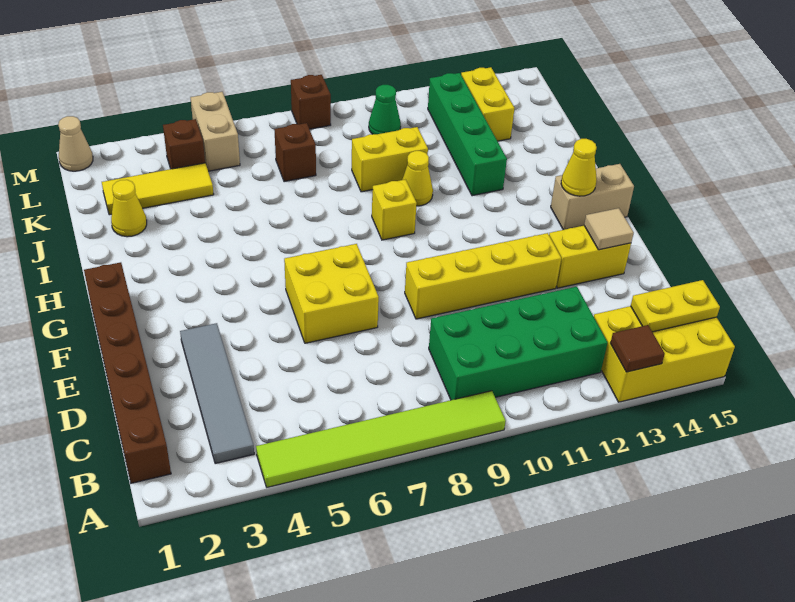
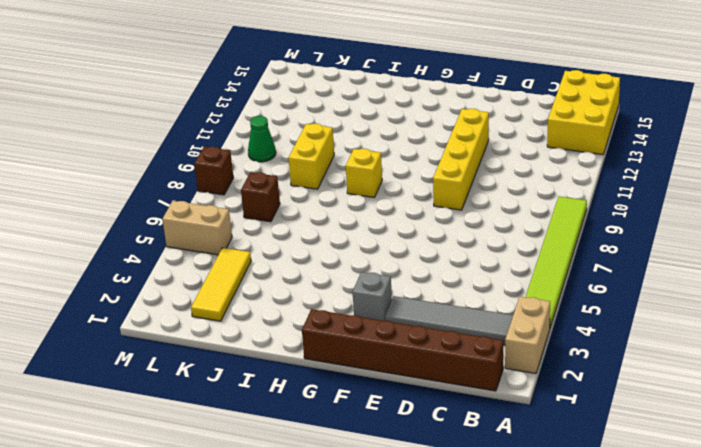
tan 1x2 brick [505,297,550,373] -> tan 1x2 brick moved to [551,164,634,230]
grey 1x1 brick [353,272,392,321] -> none
none -> green 2x4 brick [429,287,608,400]
none -> yellow 2x2 brick [284,244,379,343]
none -> yellow 1x2 brick [549,226,631,288]

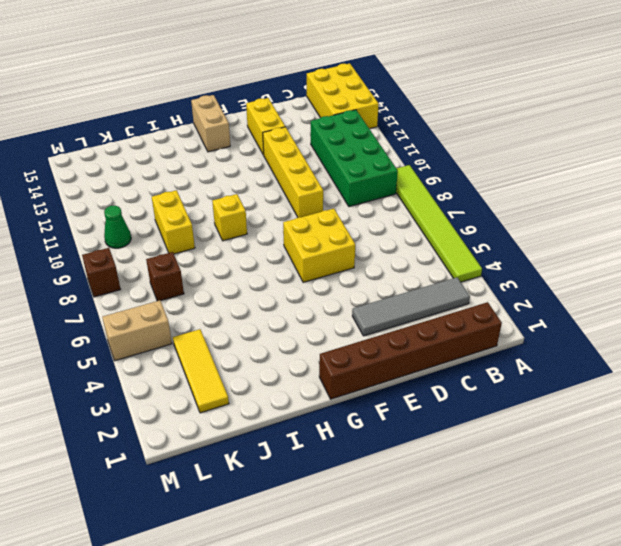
none -> yellow 1x1 cone [402,151,433,206]
none -> green 1x4 brick [428,73,507,196]
none -> yellow 1x1 cone [111,180,147,237]

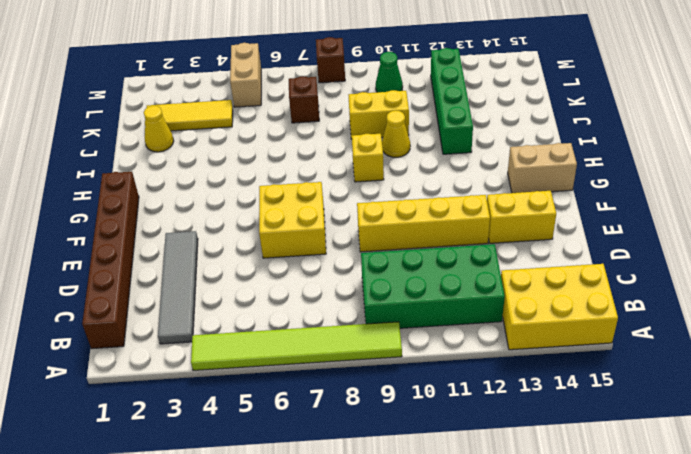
none -> yellow 1x2 brick [461,67,515,141]
none -> brown 1x1 brick [163,119,205,169]
none -> tan 1x1 cone [58,116,93,171]

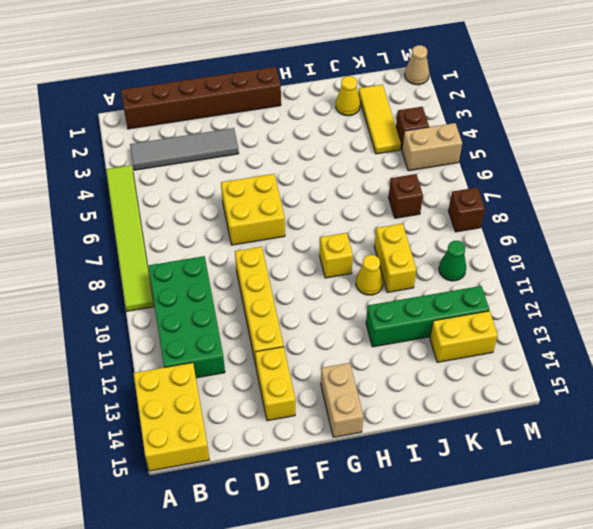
none -> brown 1x1 tile [610,325,665,372]
none -> yellow 1x2 plate [631,280,720,332]
none -> tan 1x1 tile [584,208,634,250]

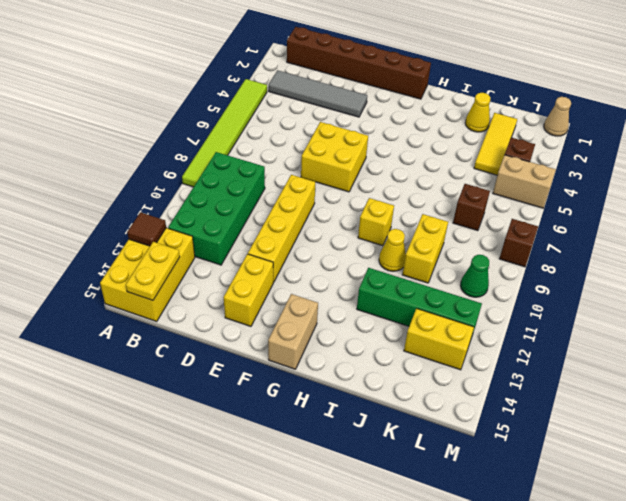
none -> tan 1x1 tile [584,208,634,250]
none -> yellow 1x1 cone [561,139,597,196]

